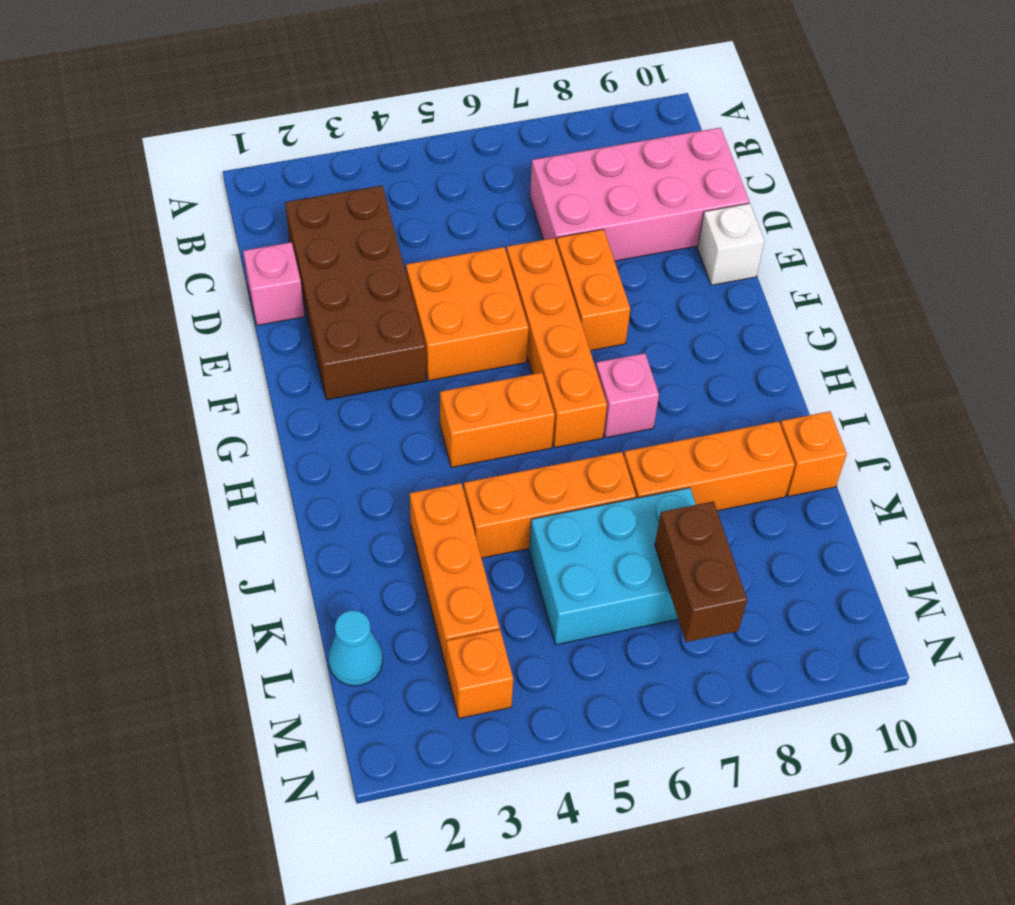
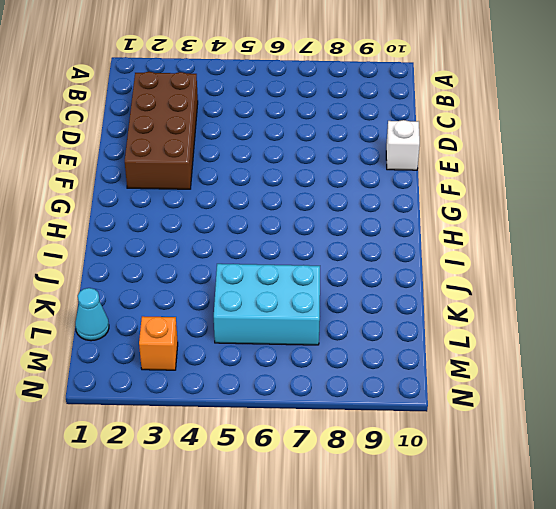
none -> pink 2x4 brick [530,127,749,261]
none -> pink 1x1 brick [243,242,305,325]
none -> orange 2x2 brick [406,247,529,381]

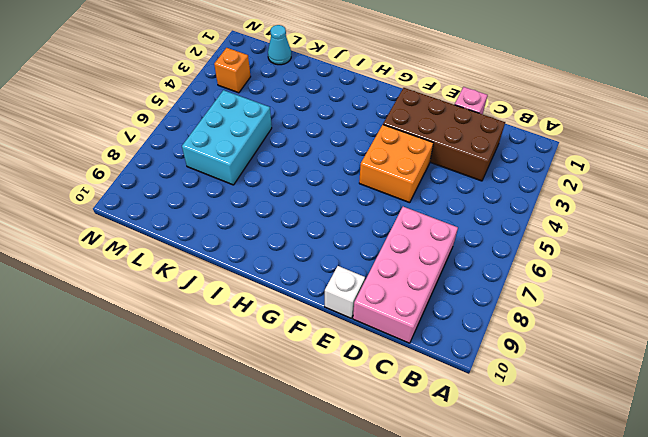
none -> orange 1x4 brick [507,238,607,448]
none -> orange 1x2 brick [556,229,630,351]
none -> orange 1x2 brick [440,373,555,468]

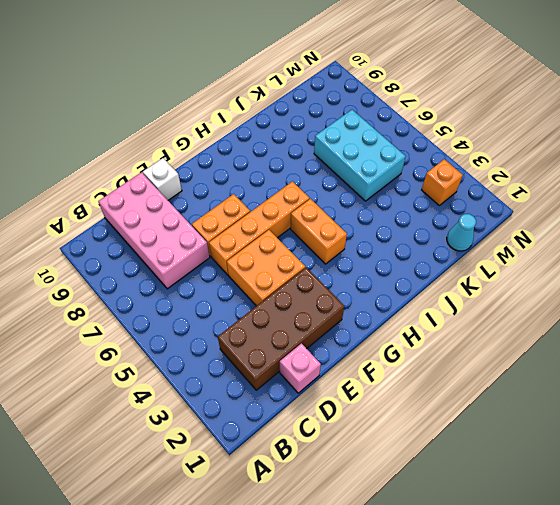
none -> pink 1x1 brick [596,353,659,438]
none -> orange 1x3 brick [410,483,500,666]
none -> orange 1x3 brick [464,452,636,558]

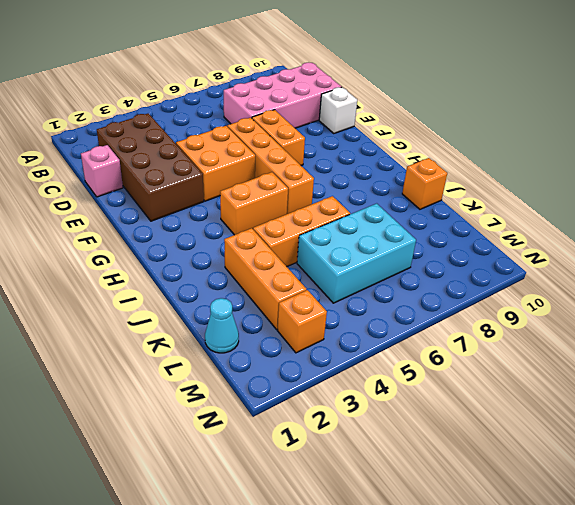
none -> pink 1x1 brick [596,353,659,438]
none -> orange 1x3 brick [624,421,795,511]
none -> brown 1x2 brick [655,501,747,642]

